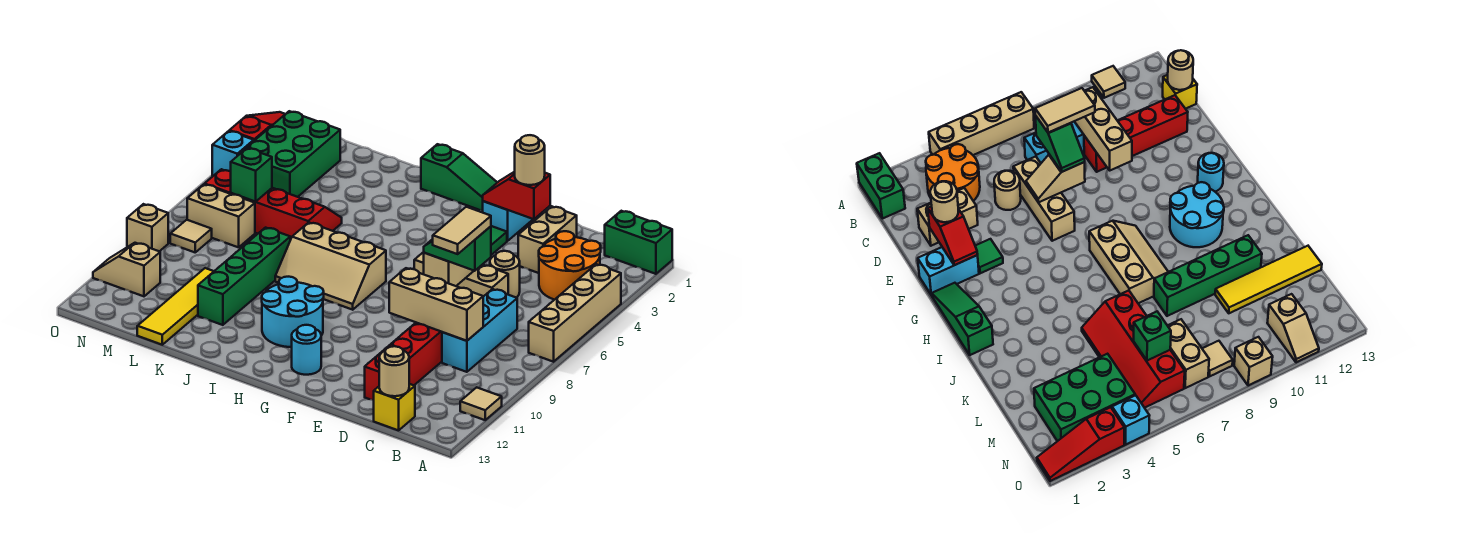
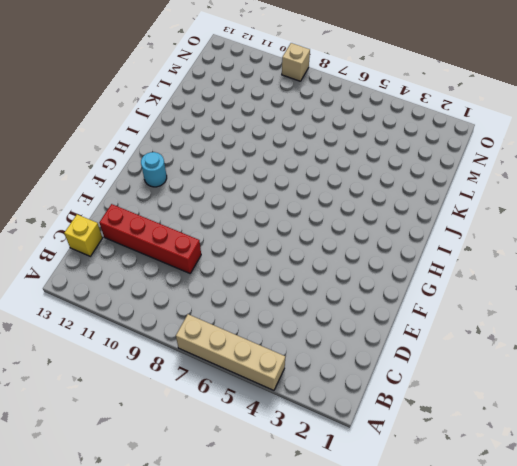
none -> green 1x2 brick [605,211,672,274]
none -> tan 1x1 tile [460,387,502,420]
none -> orange 2x2 round brick [539,231,601,300]
none -> cyan 1x3 brick [442,289,517,372]

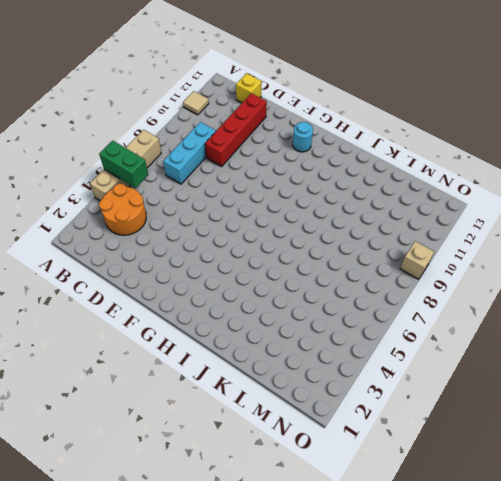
green 1x2 brick [99,141,148,188] -> green 1x2 brick moved to [605,211,672,274]
none -> tan 1x2 brick [518,206,577,273]
none -> tan 1x1 round brick [490,251,520,298]
none -> tan 1x3 brick [414,252,508,297]
none -> cyan 1x2 brick [483,201,533,241]

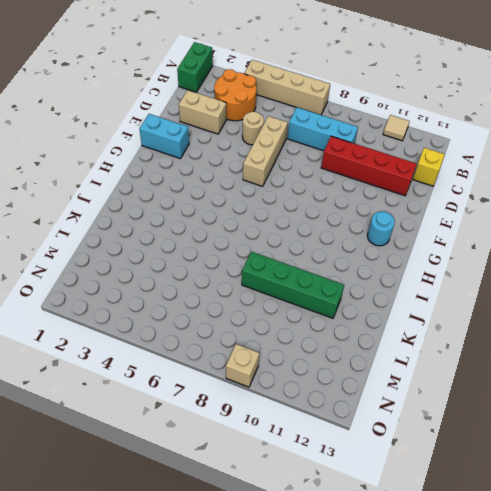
none -> green 1x1 tile [491,226,507,255]
none -> green 1x3 slope [421,144,497,211]
none -> tan 2x3 slope [275,222,386,310]
none -> cyan 2x2 round brick [262,277,324,347]

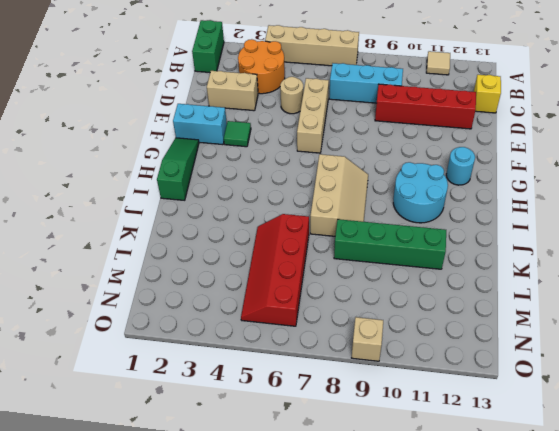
none -> yellow 1x4 tile [137,268,214,345]
none -> green 2x3 brick [240,111,340,197]
none -> tan 1x2 brick [187,184,255,247]
none -> tan 1x1 tile [170,220,212,252]

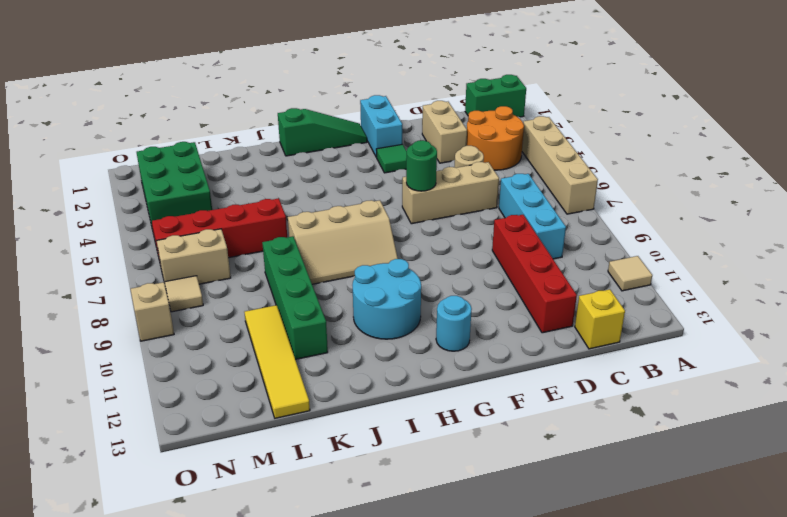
green 1x1 round brick [406,140,437,191] -> none
none -> tan 1x2 slope [93,243,160,296]
none -> red 1x3 slope [230,112,285,141]
none -> cyan 1x1 brick [212,131,254,176]
none -> tan 1x3 brick [389,268,483,341]

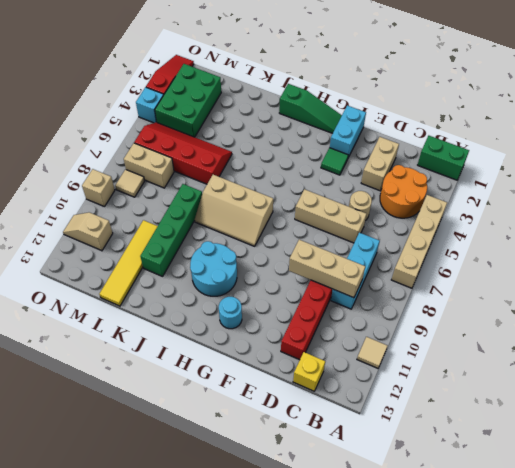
none -> tan 1x1 round brick [379,346,409,396]
none -> red 1x2 slope [483,172,550,219]
none -> tan 1x2 slope [424,253,474,286]
none -> green 1x1 brick [231,148,272,202]

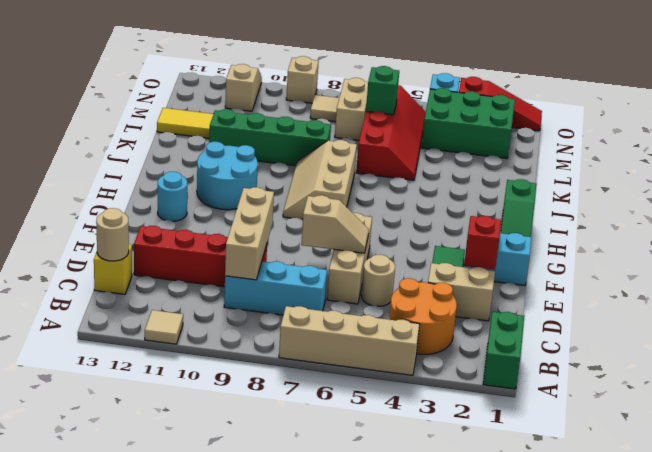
none -> green 1x2 slope [424,226,491,271]
none -> tan 1x1 round brick [515,135,545,185]
none -> tan 1x2 tile [433,207,491,254]

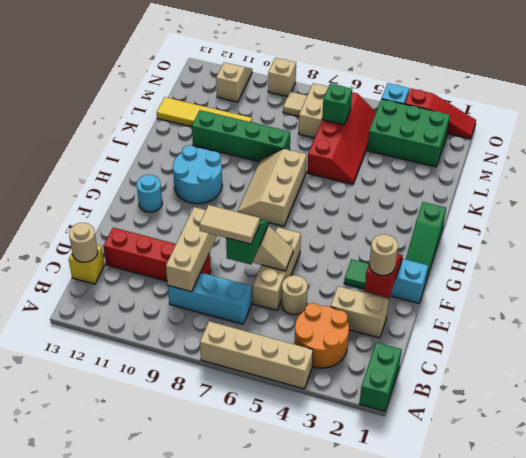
none -> tan 1x1 tile [460,387,502,420]

